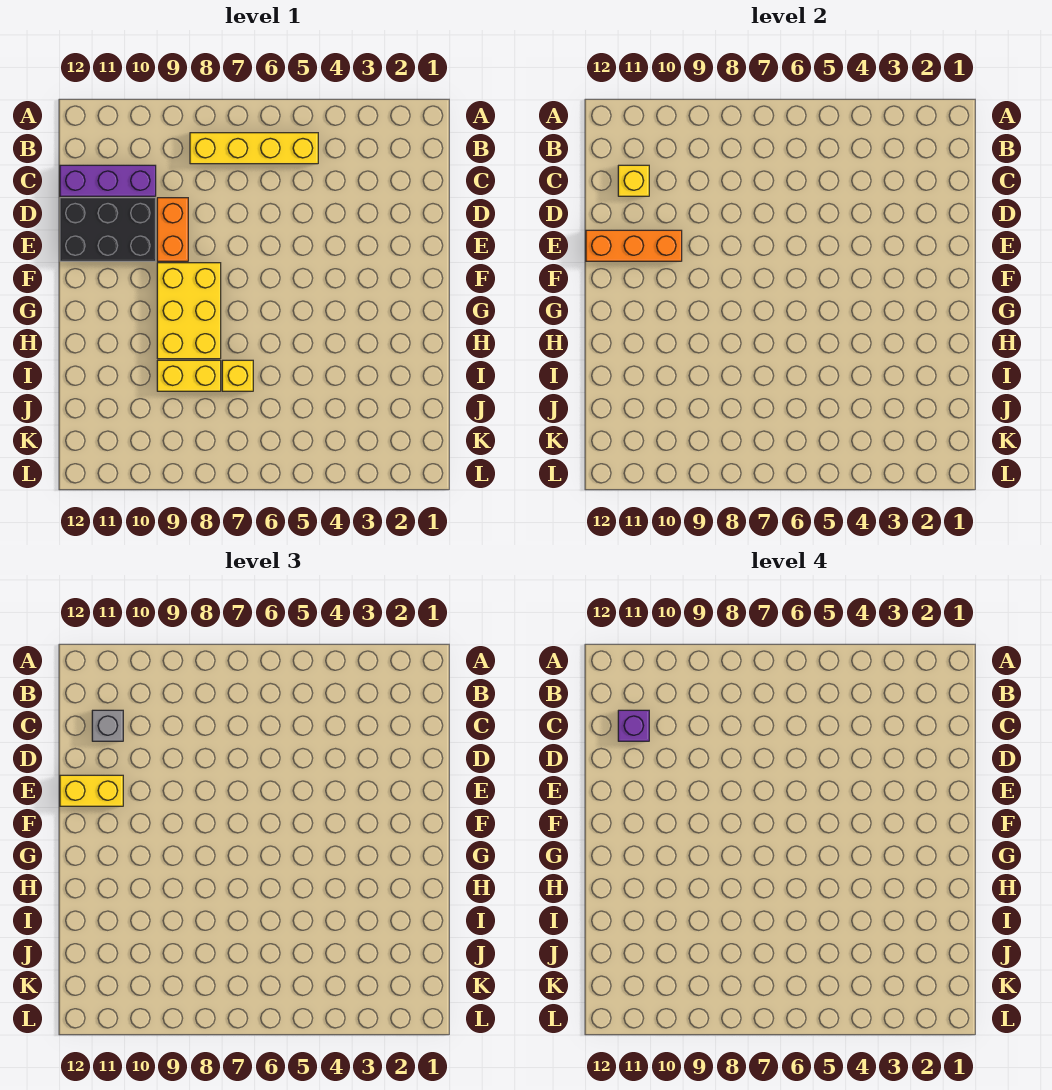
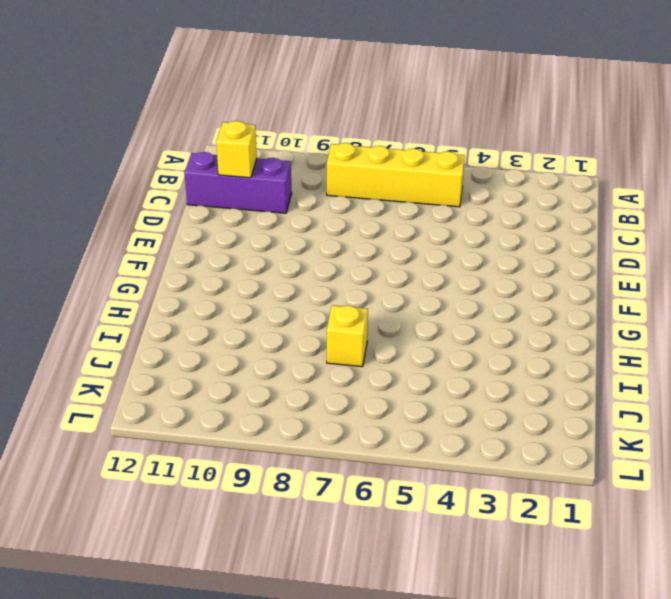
none -> orange 1x2 brick [157,198,188,261]
none -> black 2x3 brick [60,198,156,261]
none -> yellow 2x3 brick [157,263,221,359]

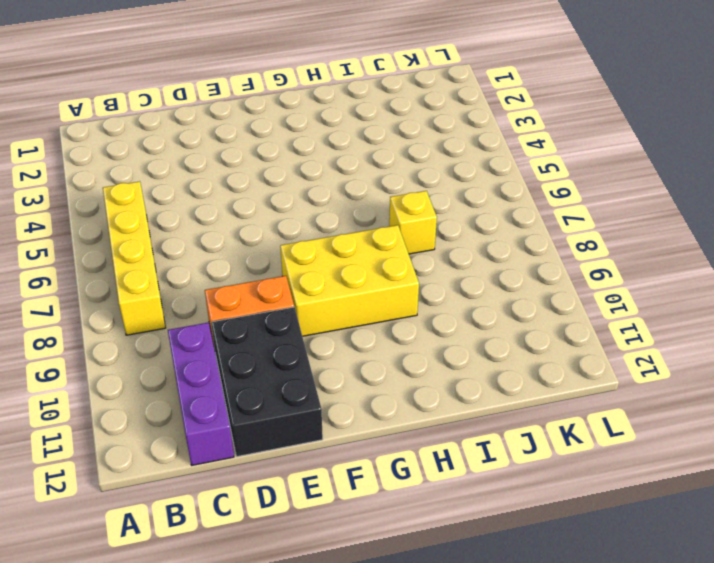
none -> yellow 1x2 brick [157,360,221,391]
none -> yellow 1x1 brick [618,165,649,196]
none -> orange 1x3 brick [586,230,682,261]

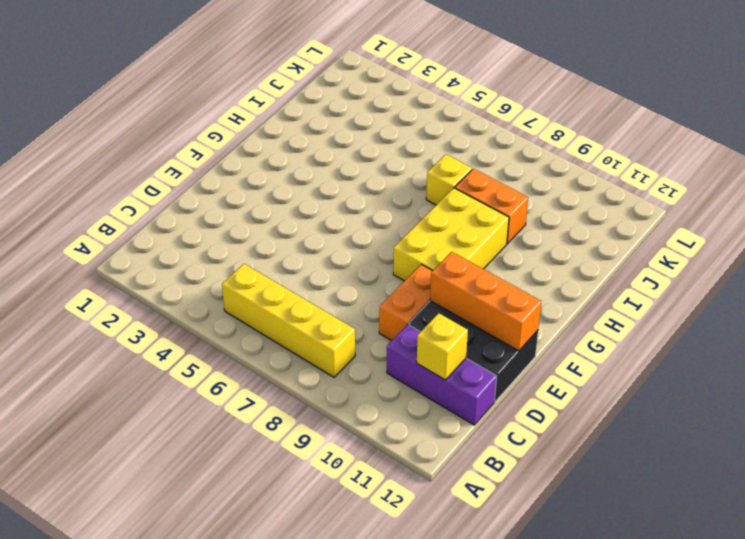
orange 1x2 brick [455,169,528,244] -> yellow 1x2 brick [157,360,221,391]
none -> grey 1x1 brick [92,710,123,741]
none -> yellow 1x2 brick [60,775,123,806]
none -> purple 1x1 brick [618,710,649,741]

